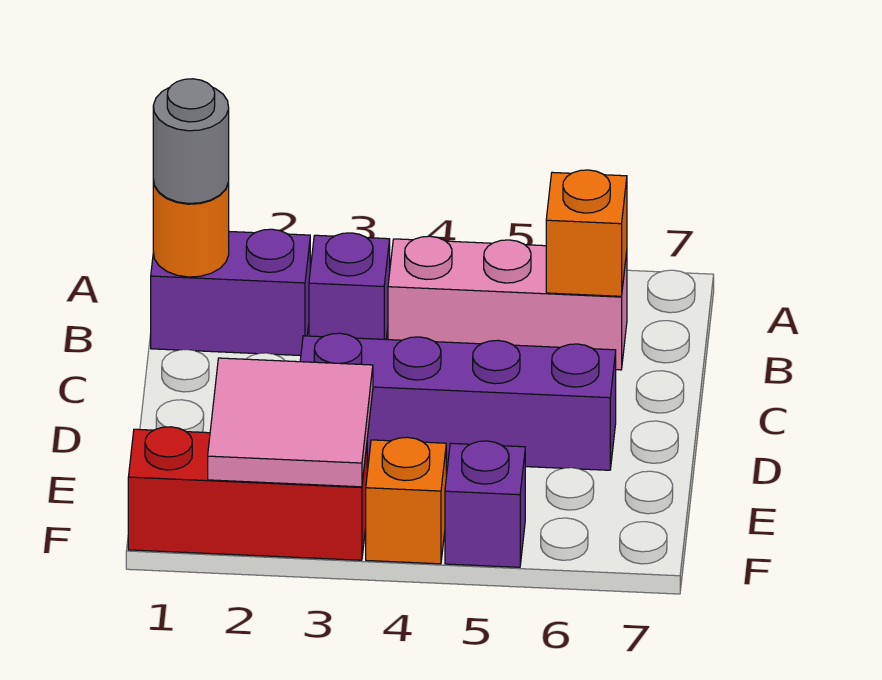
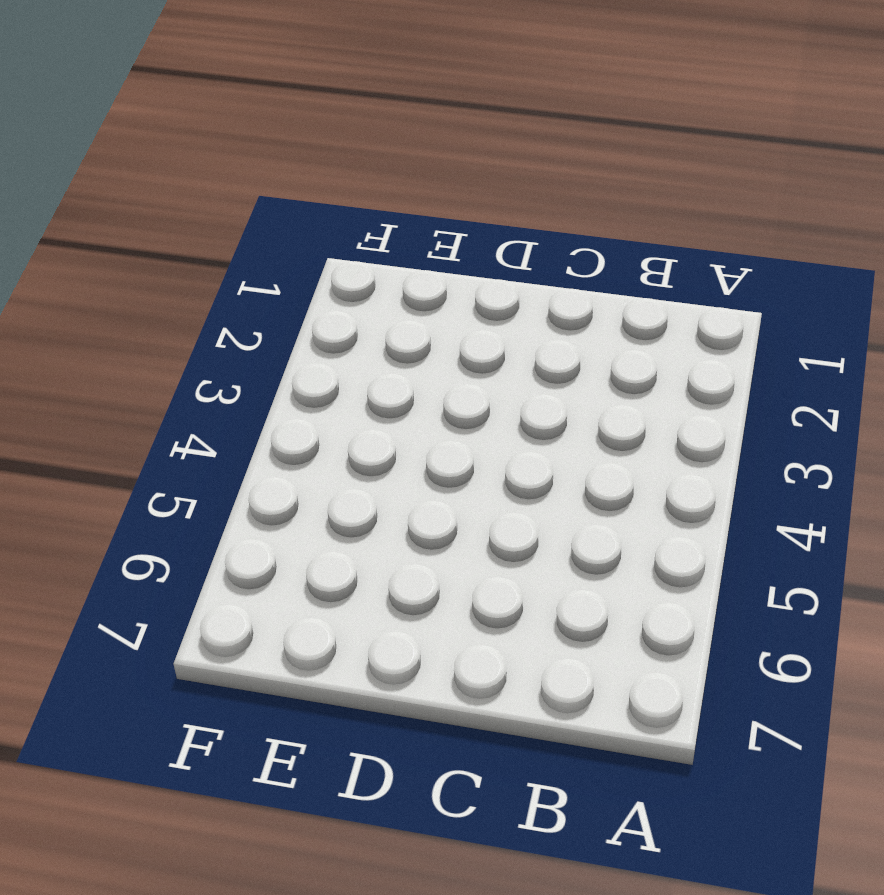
none -> purple 1x2 brick [151,229,310,356]
none -> purple 1x1 brick [309,233,390,340]

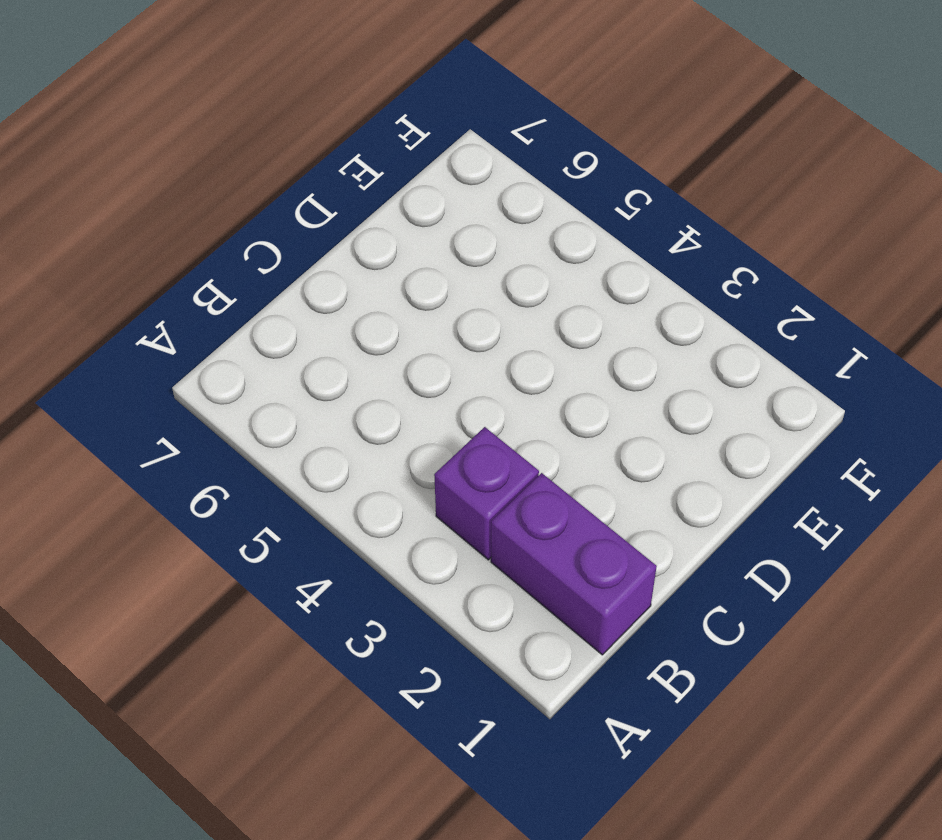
none -> pink 1x3 brick [388,236,627,370]
none -> purple 1x4 brick [300,333,616,470]

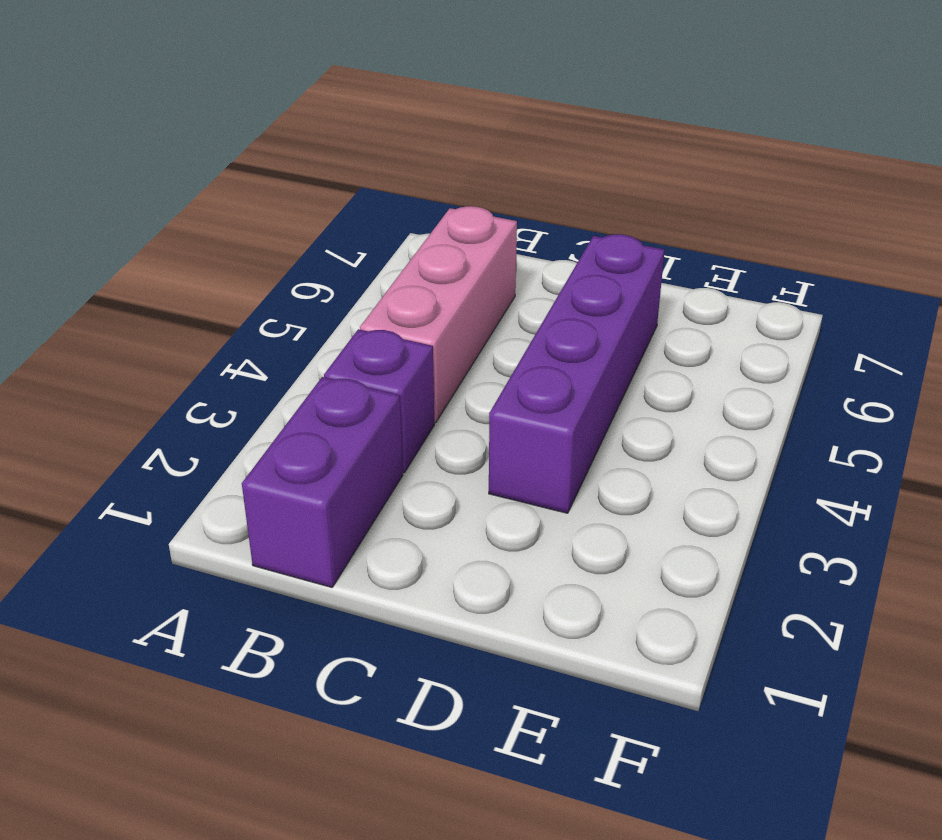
none -> red 1x3 brick [128,427,367,560]
none -> orange 1x1 brick [366,437,446,564]

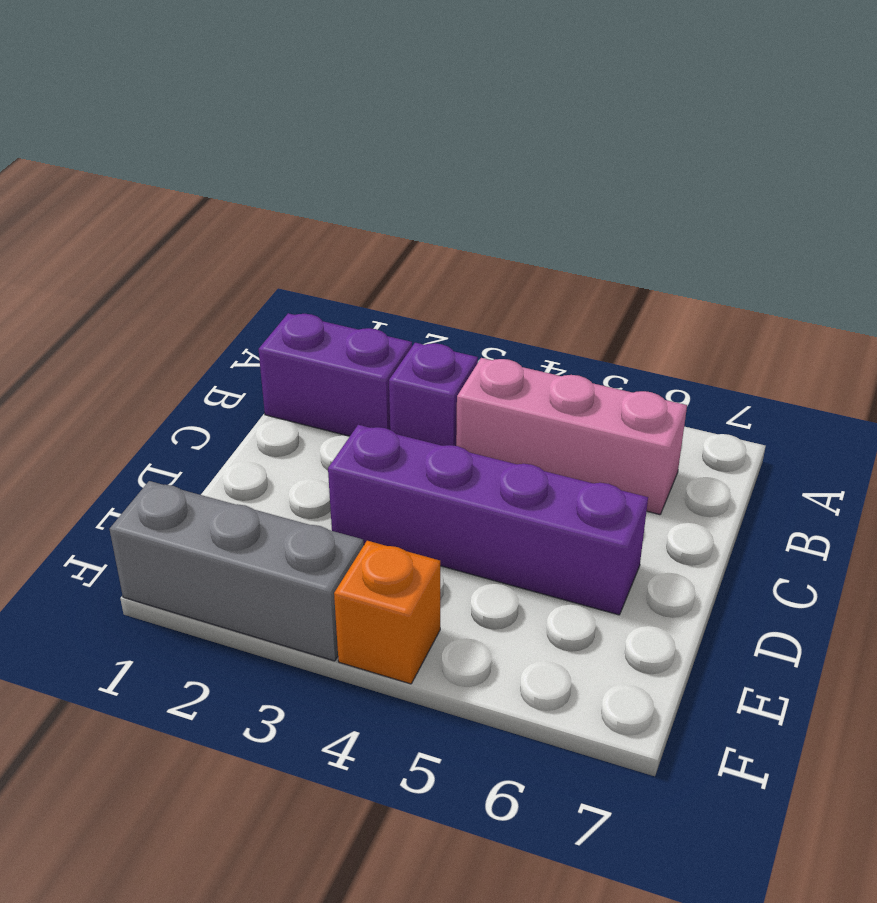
grey 1x3 brick [110,481,364,661] -> red 1x3 brick [128,427,367,560]
none -> purple 1x1 brick [445,441,525,567]
none -> orange 1x1 round brick [153,180,229,277]

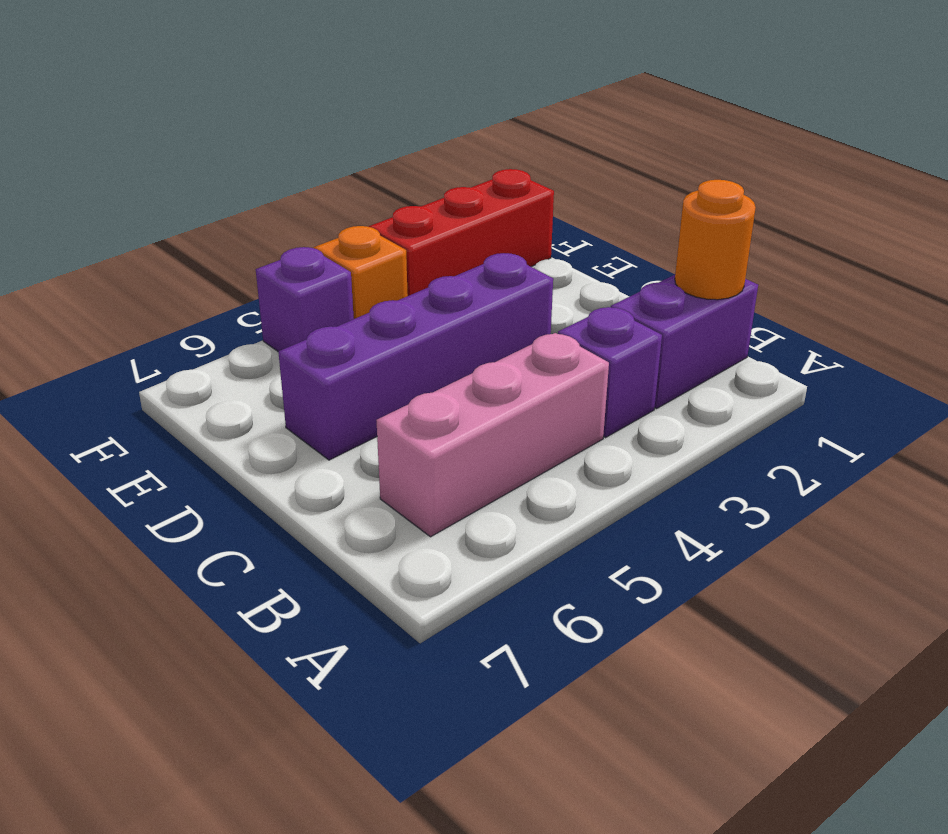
none -> orange 1x1 brick [546,170,627,296]
none -> pink 2x2 tile [208,358,373,487]

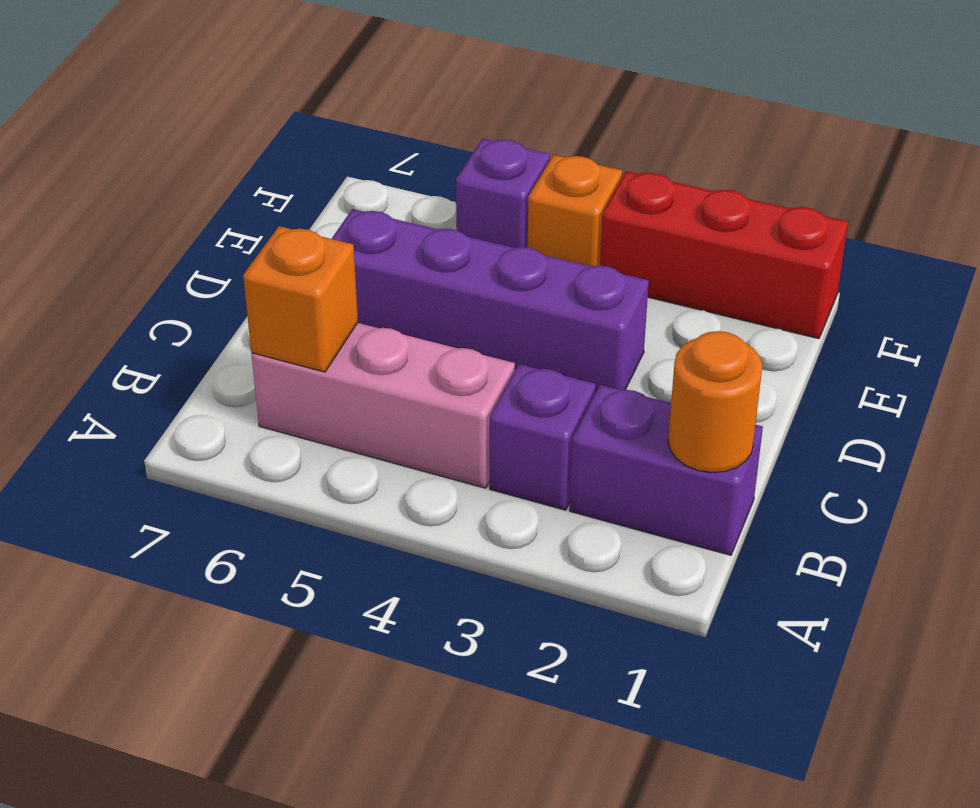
none -> pink 2x2 tile [208,358,373,487]
none -> grey 1x1 round brick [153,79,229,204]

